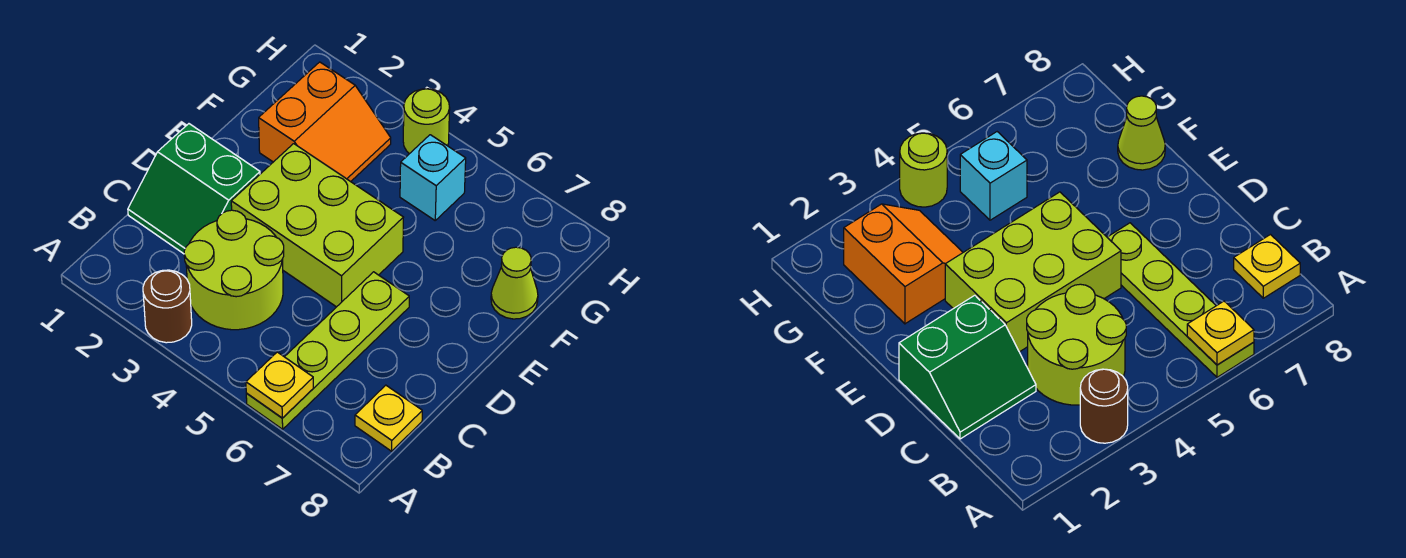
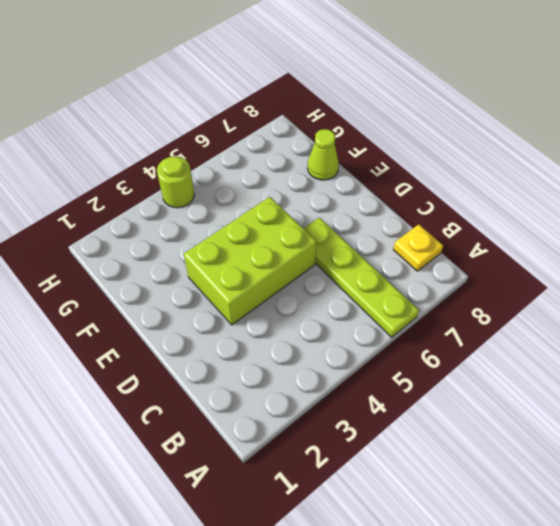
none -> brown 1x1 round brick [143,270,192,343]
none -> lime 2x2 round brick [184,210,284,330]

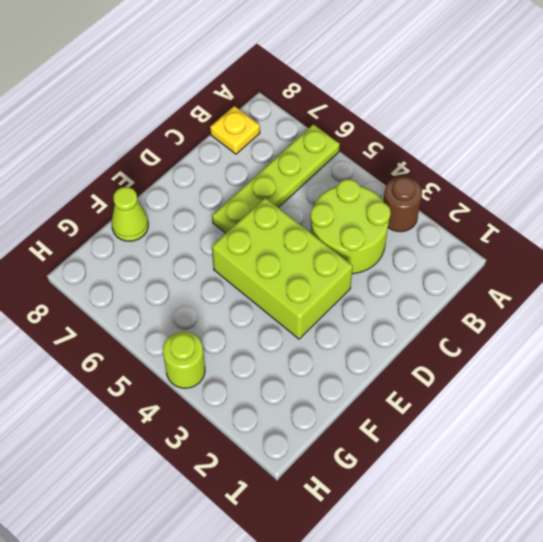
none -> green 2x2 slope [128,124,260,254]
none -> orange 2x2 slope [259,62,391,182]

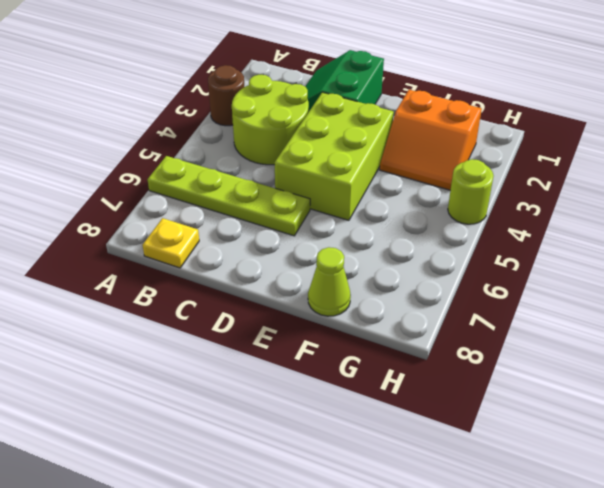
none -> cyan 1x1 brick [400,135,466,220]
none -> yellow 1x1 plate [246,352,313,418]

